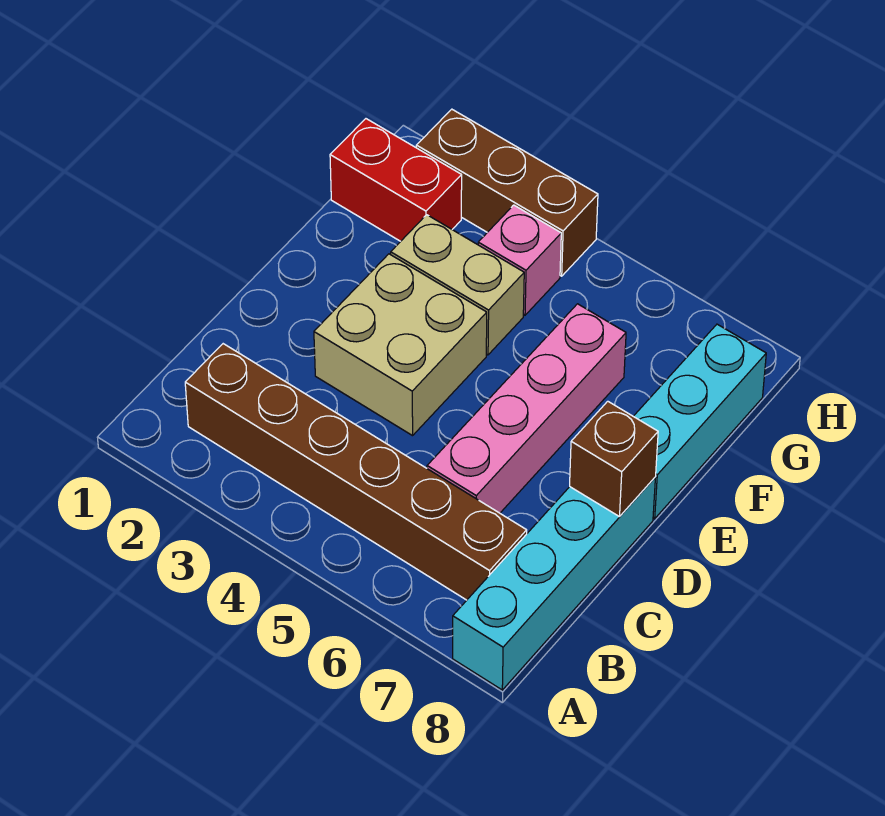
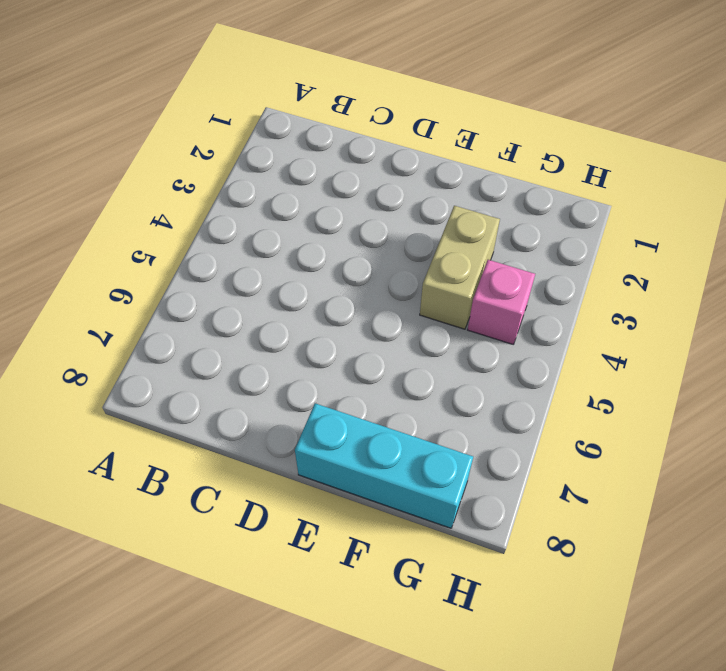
none -> cyan 1x4 brick [453,477,656,690]
none -> brown 1x6 brick [185,344,527,600]

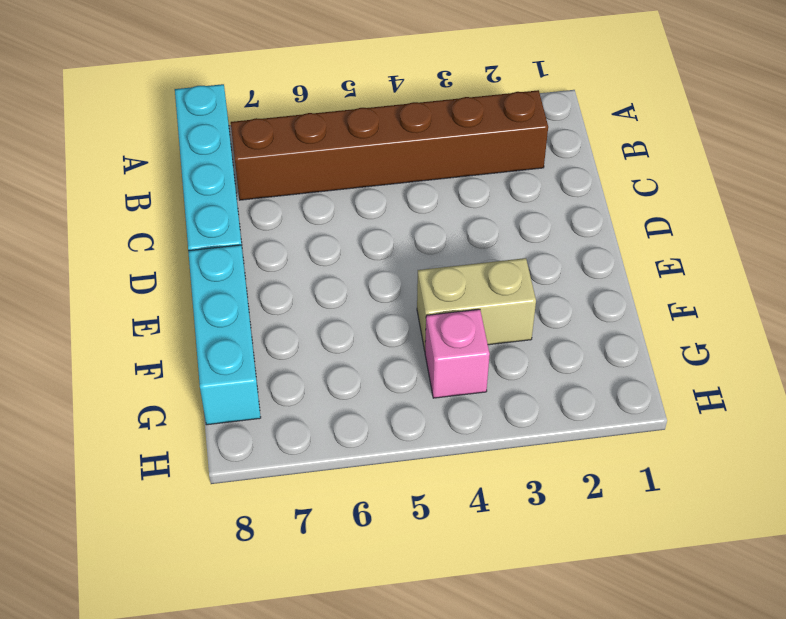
none -> pink 1x4 brick [427,304,626,513]
none -> tan 2x2 brick [314,254,487,436]

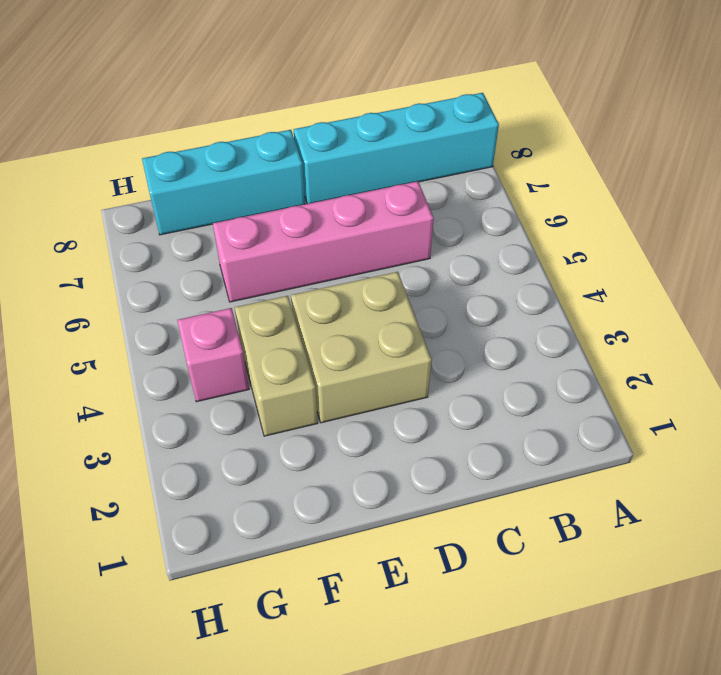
none -> brown 1x6 brick [185,344,527,600]
none -> red 1x2 brick [330,119,462,241]

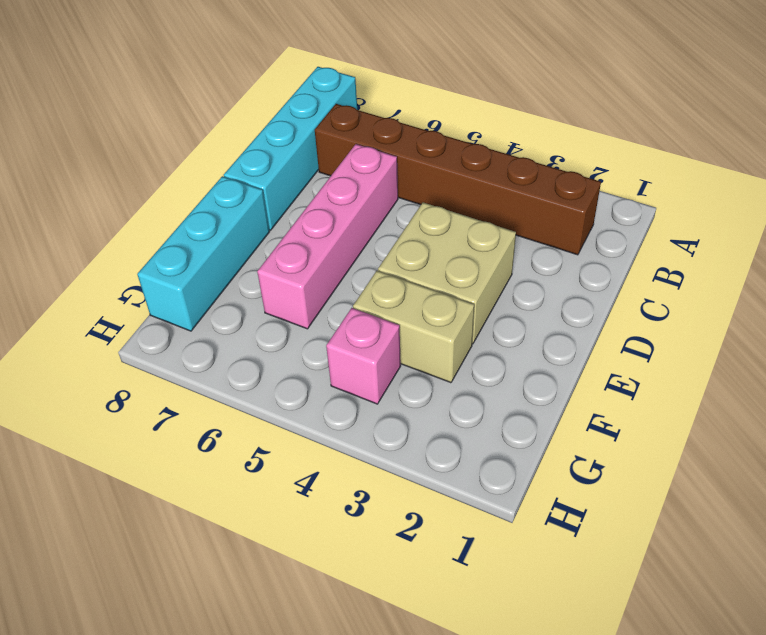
none -> red 1x2 brick [330,119,462,241]
none -> brown 1x3 brick [416,109,598,276]

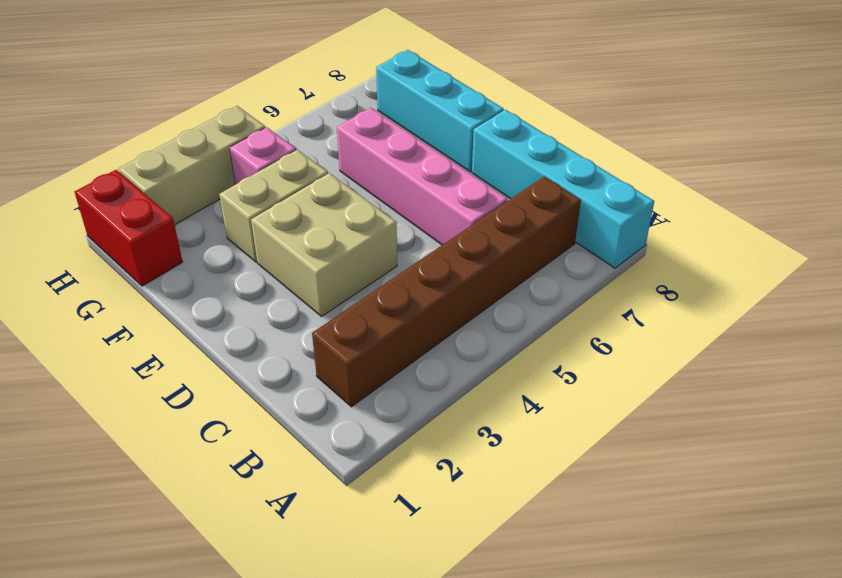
red 1x2 brick [75,170,183,286] -> red 1x2 brick turned to [330,119,462,241]
tan 1x3 brick [118,106,265,224] -> brown 1x3 brick [416,109,598,276]
none -> brown 1x1 brick [570,401,658,517]

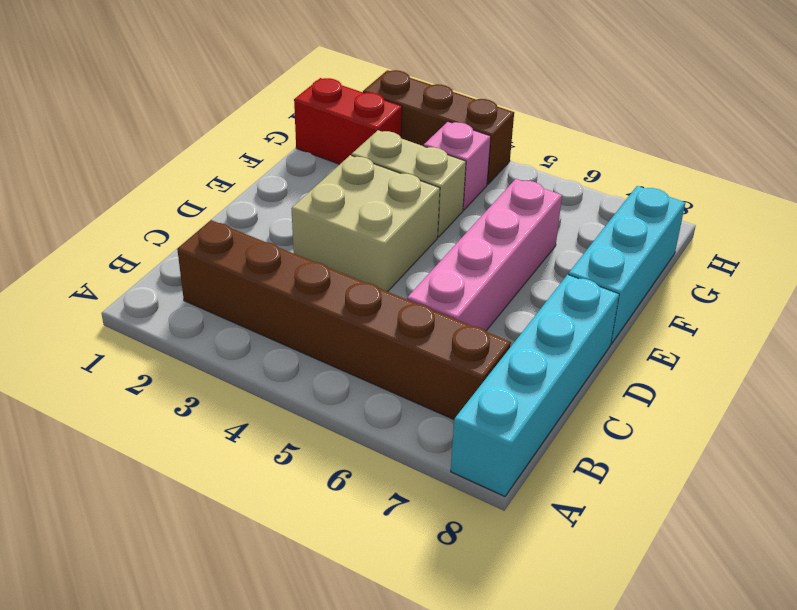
none -> brown 1x1 brick [570,401,658,517]

